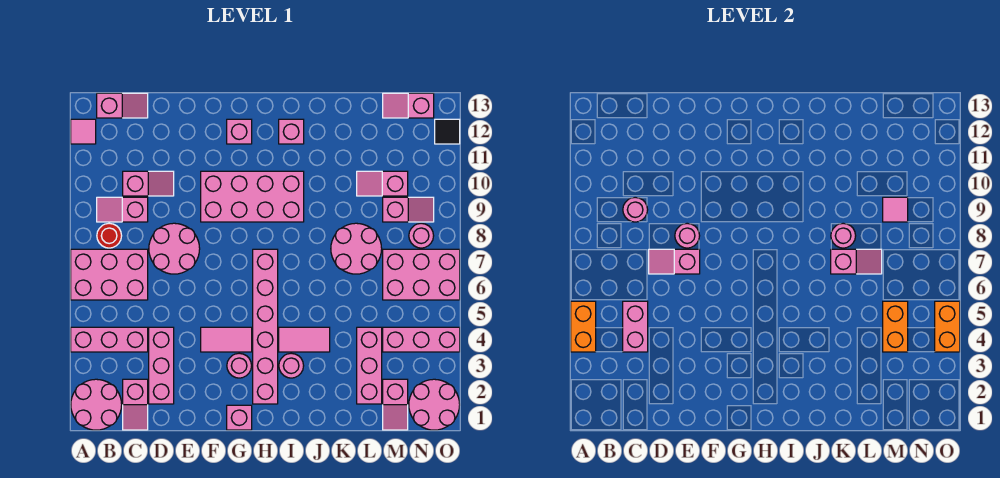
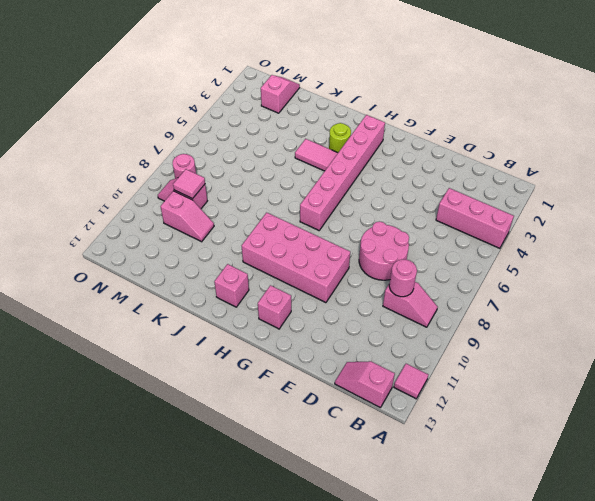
lime 1x1 round brick [329,123,351,152] -> pink 1x1 round brick [279,353,304,378]
none -> pink 2x2 round brick [71,379,122,430]
none -> pink 2x3 brick [71,249,148,300]
none -> red 1x1 round brick [97,223,122,248]
none -> pink 1x2 slope [123,379,148,430]

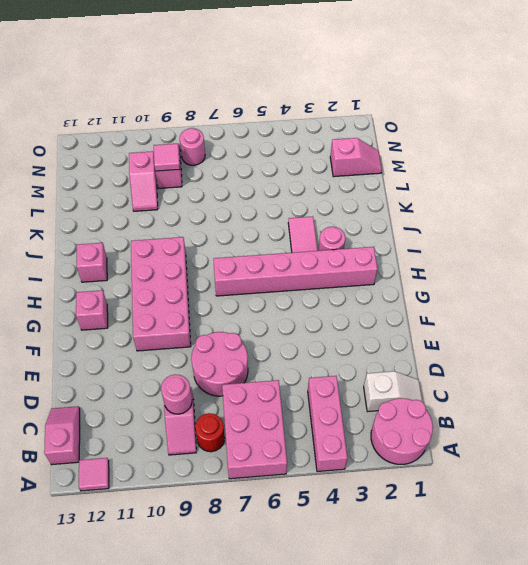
white 1x2 slope [364,371,422,412] -> pink 1x2 slope [123,379,148,430]
none -> pink 1x2 slope [123,171,174,196]
none -> pink 1x3 brick [149,327,174,404]
none -> pink 1x2 tile [201,327,252,352]
none -> pink 1x1 brick [227,405,252,430]

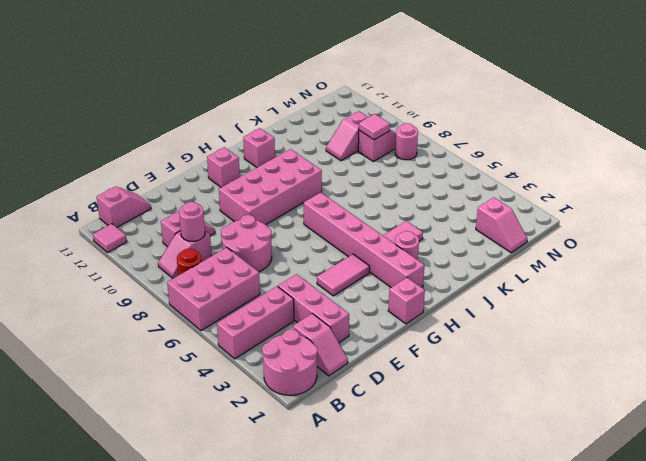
none -> pink 1x1 round brick [227,353,252,378]
none -> pink 2x2 round brick [331,223,382,274]
none -> pink 1x3 brick [357,327,382,404]
none -> pink 1x3 brick [383,327,460,352]

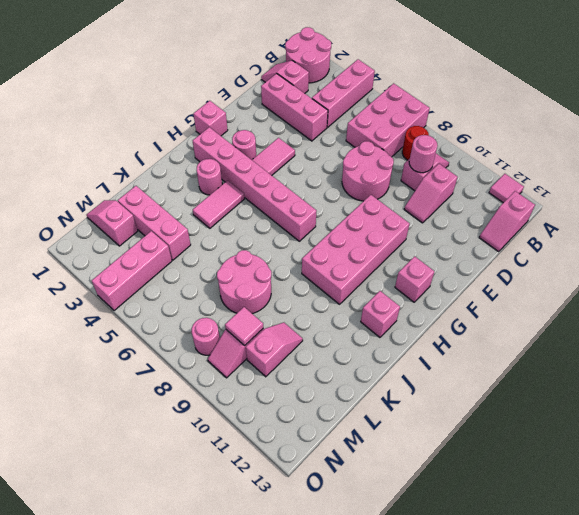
none -> pink 2x3 brick [383,249,460,300]
none -> pink 1x2 slope [383,93,434,118]
none -> pink 2x2 round brick [409,379,460,430]
none -> black 1x1 tile [435,119,460,144]

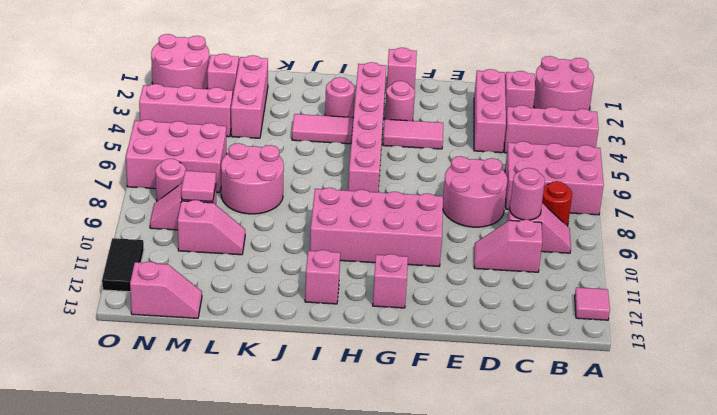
black 1x2 tile [102,238,144,292] -> black 1x1 tile [435,119,460,144]
none -> pink 1x2 slope [97,93,148,118]
none -> orange 1x2 brick [571,301,596,352]
none -> pink 1x2 brick [623,301,648,352]
none -> pink 1x2 slope [649,249,700,274]

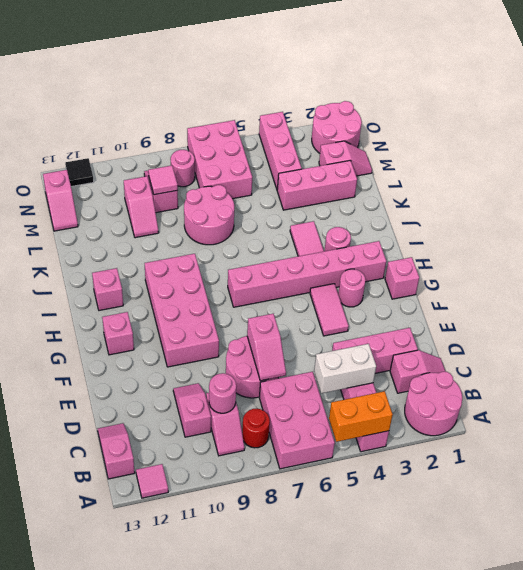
white 1x2 brick [314,344,376,393] -> pink 1x2 brick [623,301,648,352]
none -> pink 1x1 round brick [675,223,700,248]
none -> pink 1x2 slope [831,249,882,274]
none -> pink 1x1 round brick [831,223,856,248]
none -> orange 1x2 brick [883,301,908,352]

